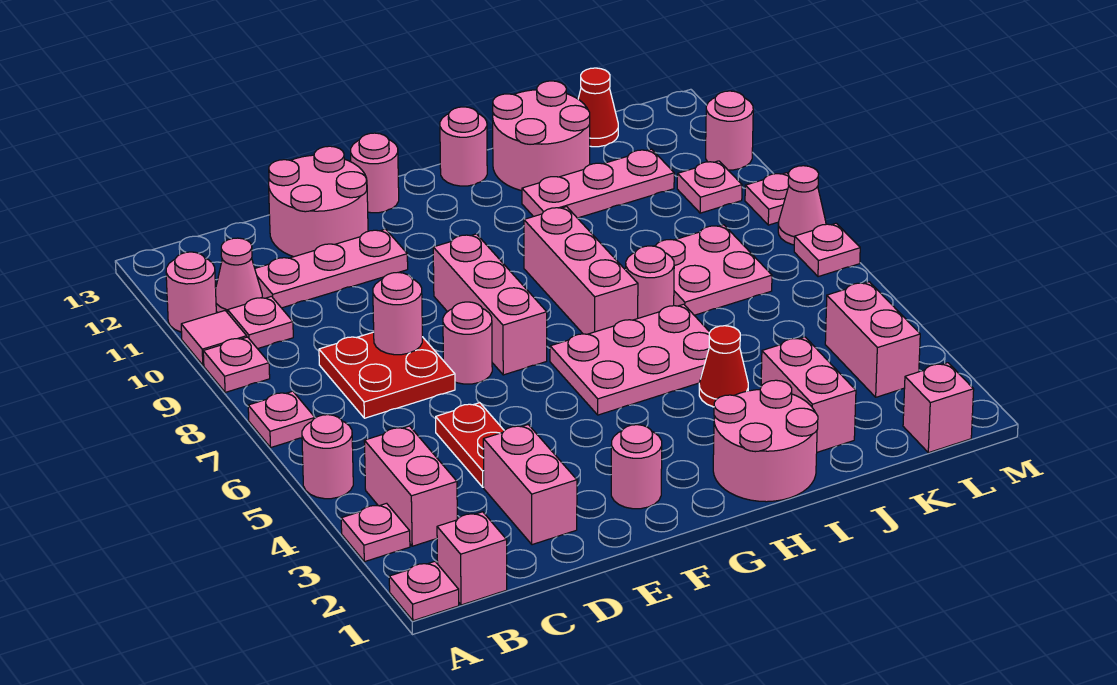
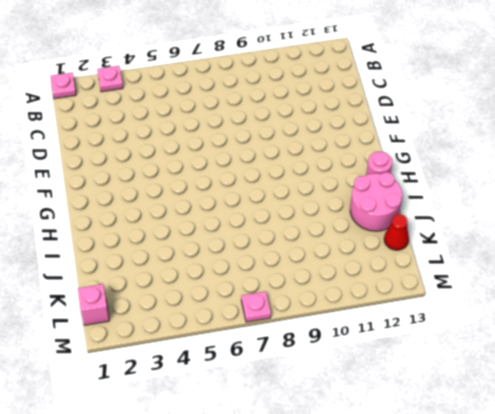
none -> pink 1x1 round brick [302,415,353,499]
none -> pink 1x1 plate [248,391,315,447]
none -> pink 1x1 plate [203,337,270,392]
none -> pink 1x1 tile [181,311,247,365]

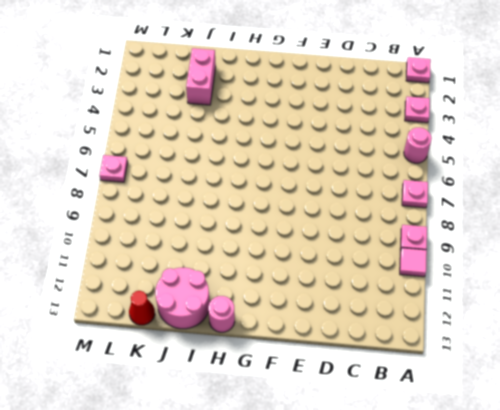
none -> pink 1x1 round brick [166,252,216,332]
none -> pink 1x1 brick [437,512,507,605]
none -> pink 1x2 brick [364,426,457,546]
none -> pink 1x1 plate [228,296,293,349]

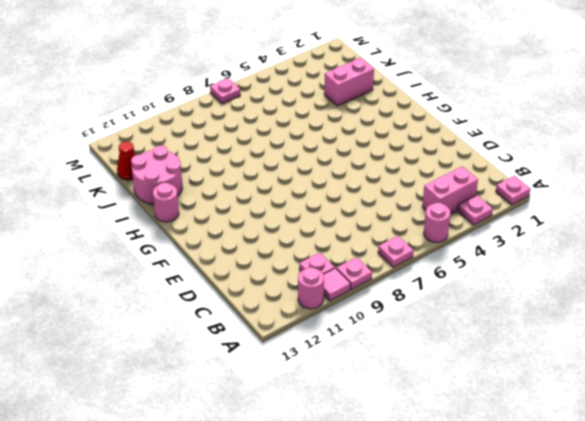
none -> pink 1x1 brick [437,512,507,605]
none -> pink 1x1 cone [216,238,262,313]
none -> red 2x2 plate [319,332,455,418]
none -> pink 1x3 plate [255,229,408,308]

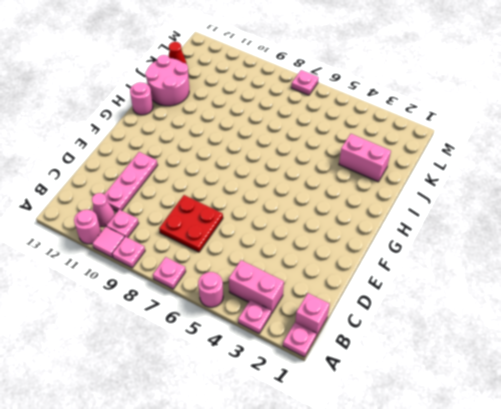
none -> pink 1x2 brick [483,425,577,545]
none -> red 1x2 plate [436,403,504,487]
none -> pink 2x2 round brick [269,146,368,257]
none -> pink 1x1 round brick [443,302,492,384]

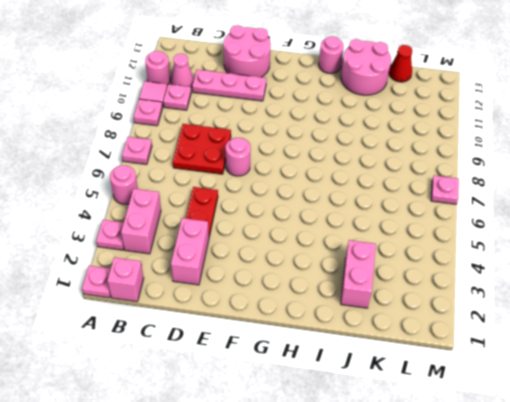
none -> pink 1x1 round brick [611,425,662,509]
none -> pink 1x3 brick [433,234,547,375]
none -> pink 1x1 round brick [351,133,399,213]
none -> pink 2x3 plate [550,304,710,415]

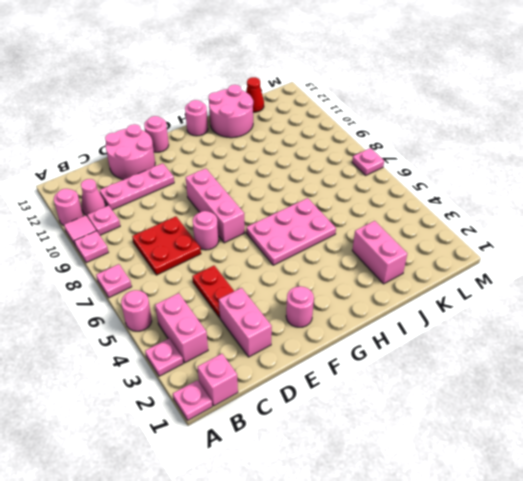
none -> pink 2x2 round brick [713,380,818,502]
none -> pink 1x3 brick [524,207,638,334]
none -> red 1x1 cone [699,326,748,407]
none -> pink 1x1 round brick [626,246,674,318]

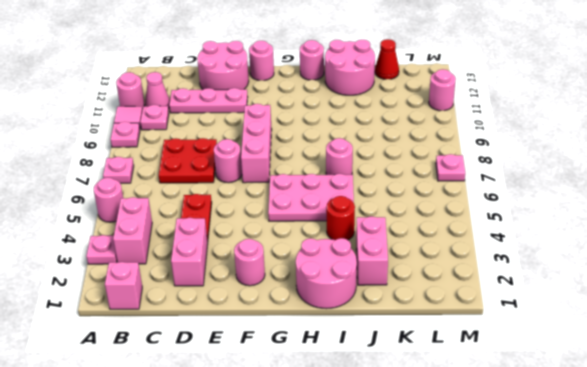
red 1x1 round brick [326,196,355,240] -> red 1x1 cone [699,326,748,407]
none -> pink 1x1 plate [389,562,459,621]
none -> pink 1x3 brick [524,207,638,334]
none -> pink 1x3 plate [522,149,674,218]
none -> pink 2x2 plate [655,225,772,315]

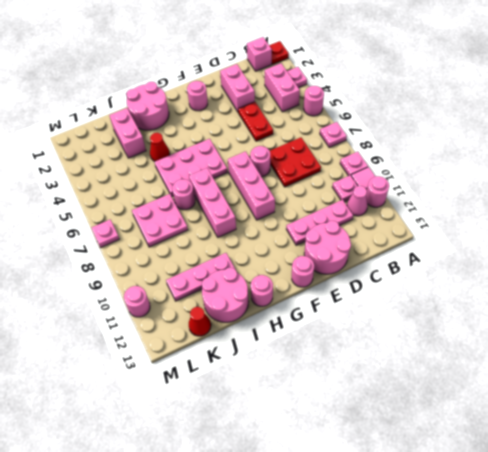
red 1x1 plate [269,41,289,64] -> pink 1x1 plate [389,562,459,621]
none -> pink 1x1 brick [903,363,974,453]
none -> pink 1x2 brick [825,282,920,397]
none -> pink 1x1 plate [677,161,742,213]
none -> pink 1x1 cone [778,166,826,245]

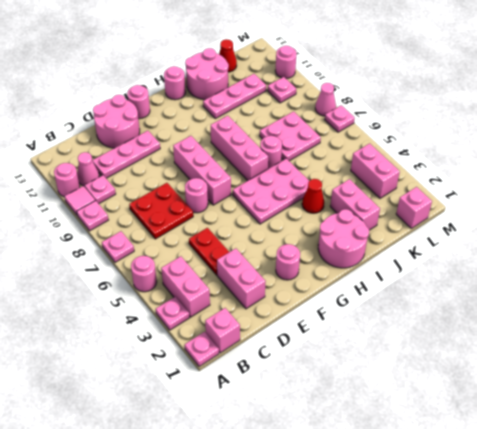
none -> pink 1x1 plate [745,173,789,225]
none -> pink 1x1 round brick [373,272,422,355]

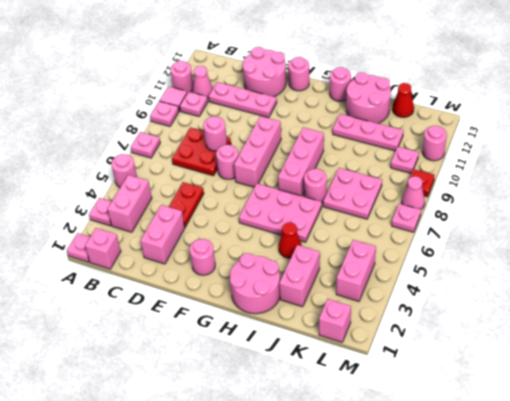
red 1x1 plate [406,169,435,197] -> pink 1x1 plate [745,173,789,225]

